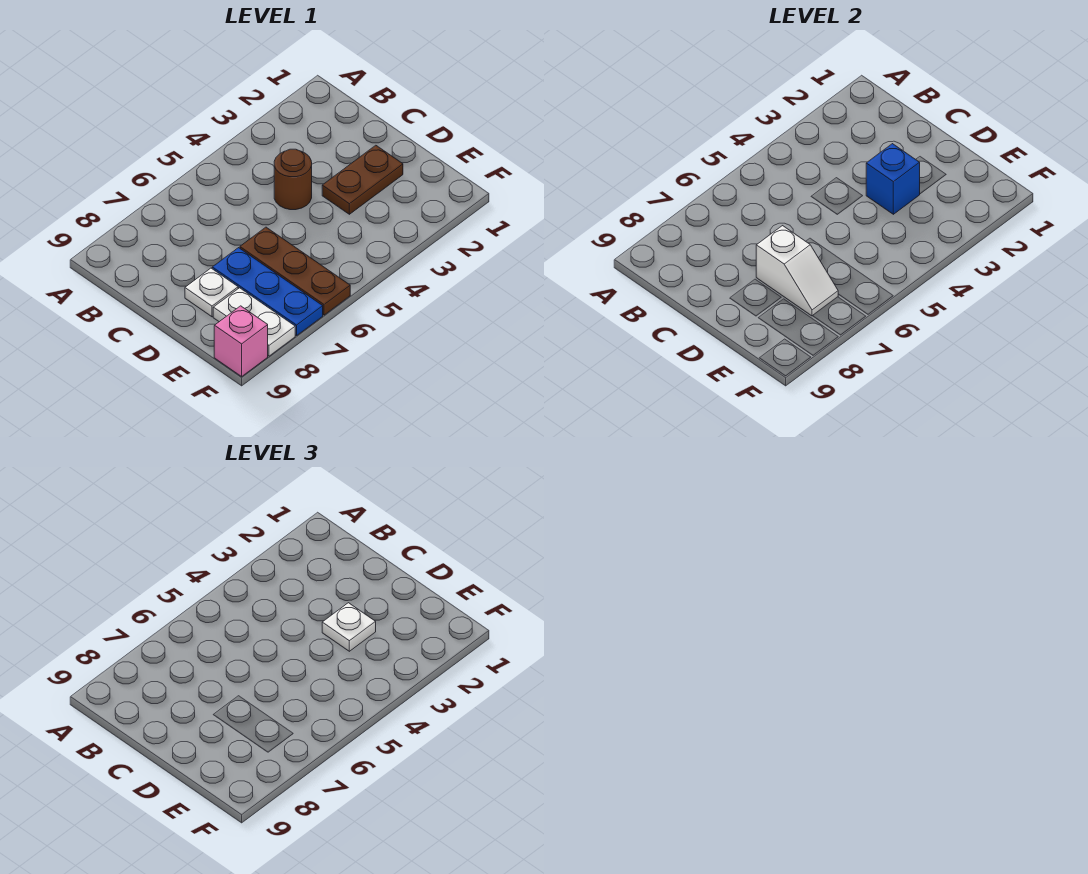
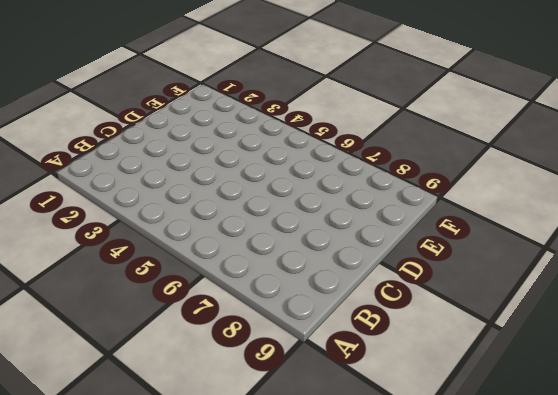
none -> brown 1x1 round brick [274,149,312,210]
none -> brown 1x2 plate [322,145,403,214]

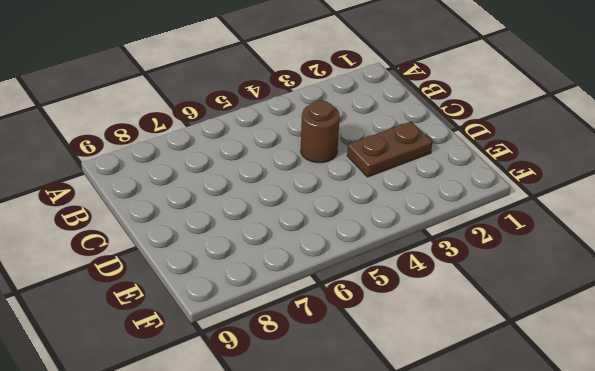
none -> brown 1x3 plate [240,227,350,315]
none -> blue 1x3 plate [212,248,323,336]

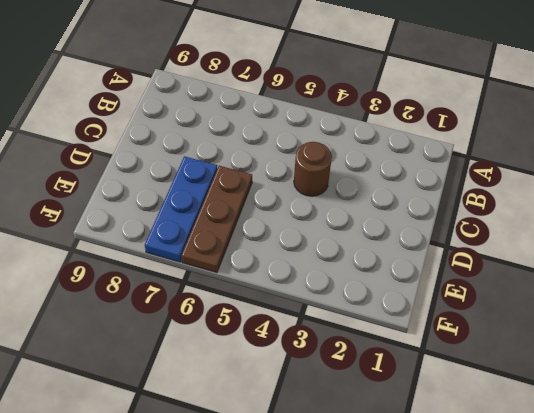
none -> brown 1x2 plate [322,145,403,214]
none -> white 1x1 plate [185,268,238,317]

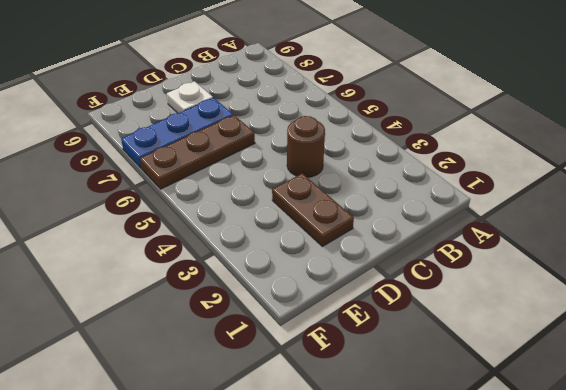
none -> white 1x2 plate [213,288,295,356]
none -> pink 1x1 brick [214,306,268,376]

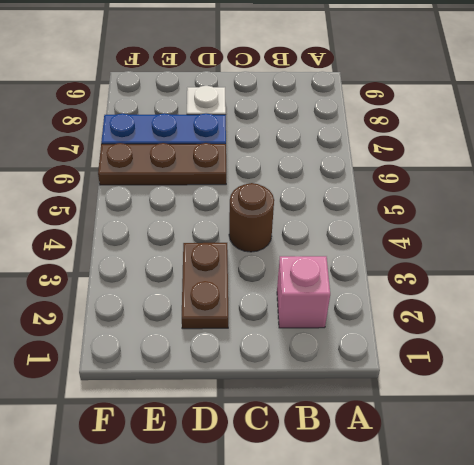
pink 1x1 brick [277,256,330,328] -> pink 1x1 brick moved to [214,306,268,376]
none -> white 1x2 plate [213,288,295,356]
none -> blue 1x1 brick [866,144,920,214]

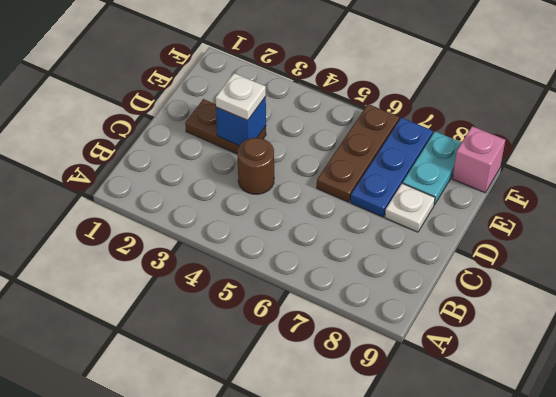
cyan 1x2 plate [403,132,462,205] -> white 1x2 plate [213,288,295,356]
none -> white 1x2 slope [756,226,838,316]

